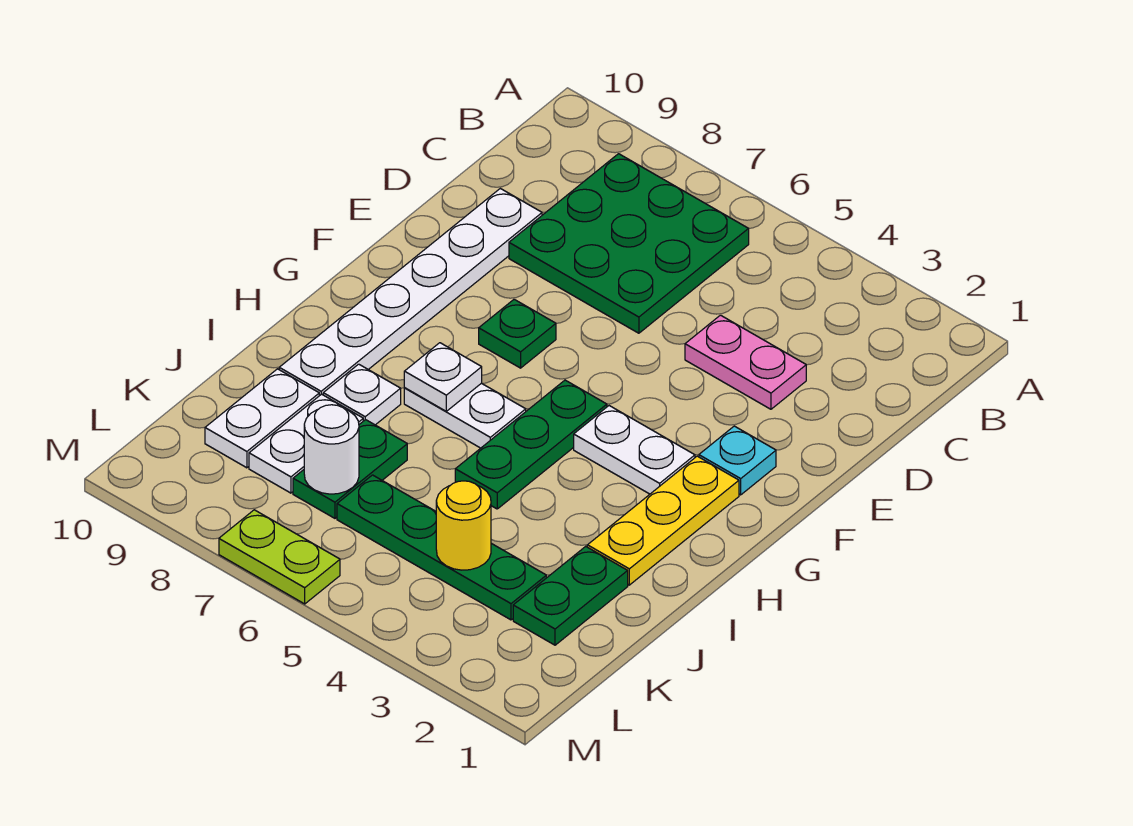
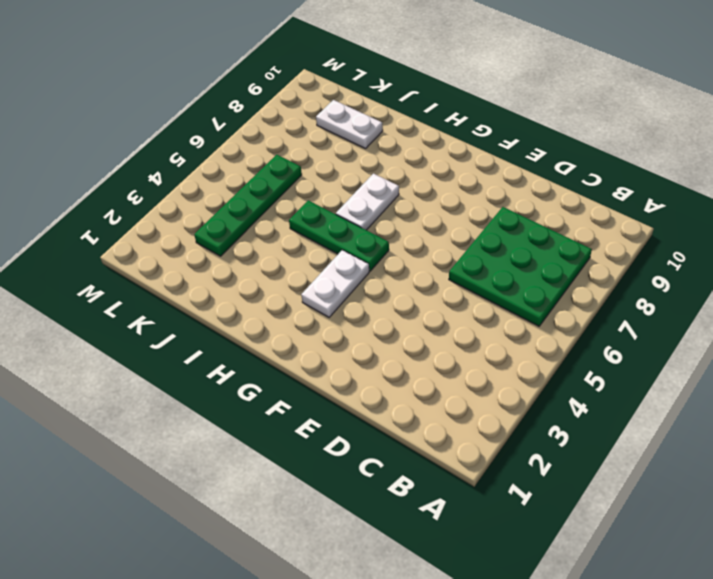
none -> pink 1x2 plate [685,315,806,409]
none -> white 1x6 plate [279,188,542,396]
none -> cyan 1x1 plate [699,426,776,495]

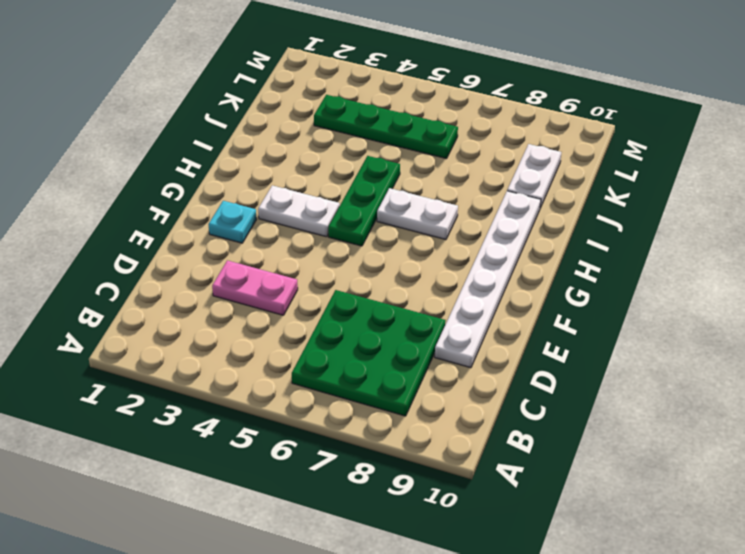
none -> green 1x1 plate [479,299,556,368]
none -> yellow 1x3 plate [587,456,739,585]
none -> white 1x1 plate [323,364,401,425]

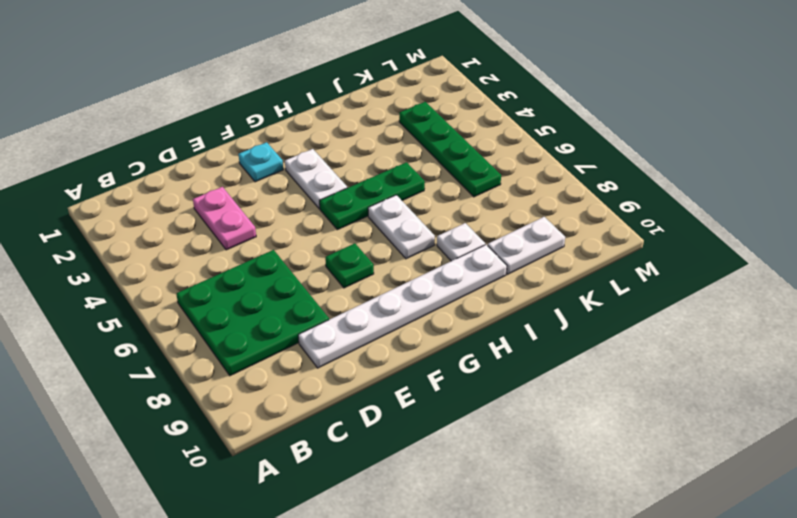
none -> yellow 1x3 plate [587,456,739,585]
none -> green 1x2 plate [513,546,628,645]
none -> green 1x2 plate [293,420,407,518]

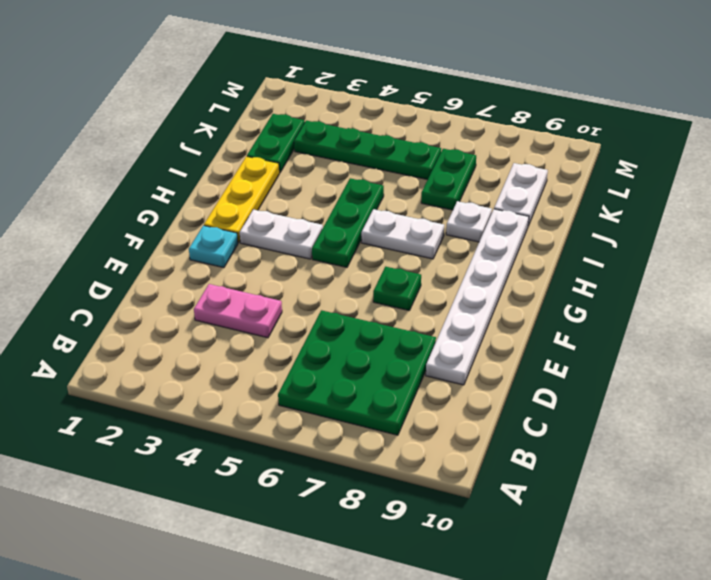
none -> white 1x2 plate [249,394,363,493]
none -> lime 1x2 plate [219,510,340,604]
none -> white 1x1 plate [404,343,482,411]

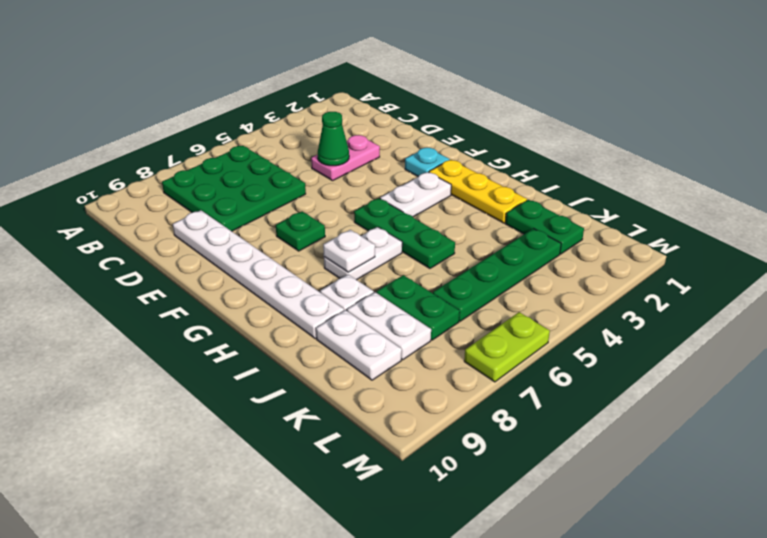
green 1x1 cone [318,112,349,166] -> none
none -> yellow 1x1 round brick [436,481,491,570]
none -> white 1x1 round brick [304,405,359,494]

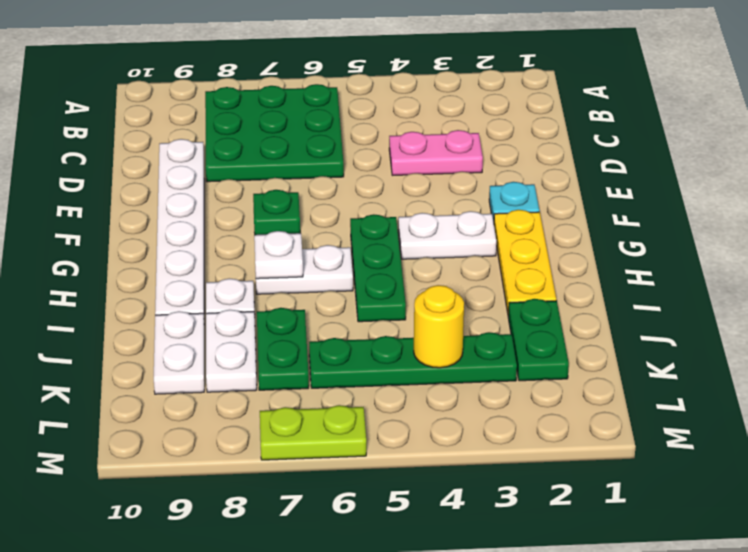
none -> white 1x1 round brick [304,405,359,494]

